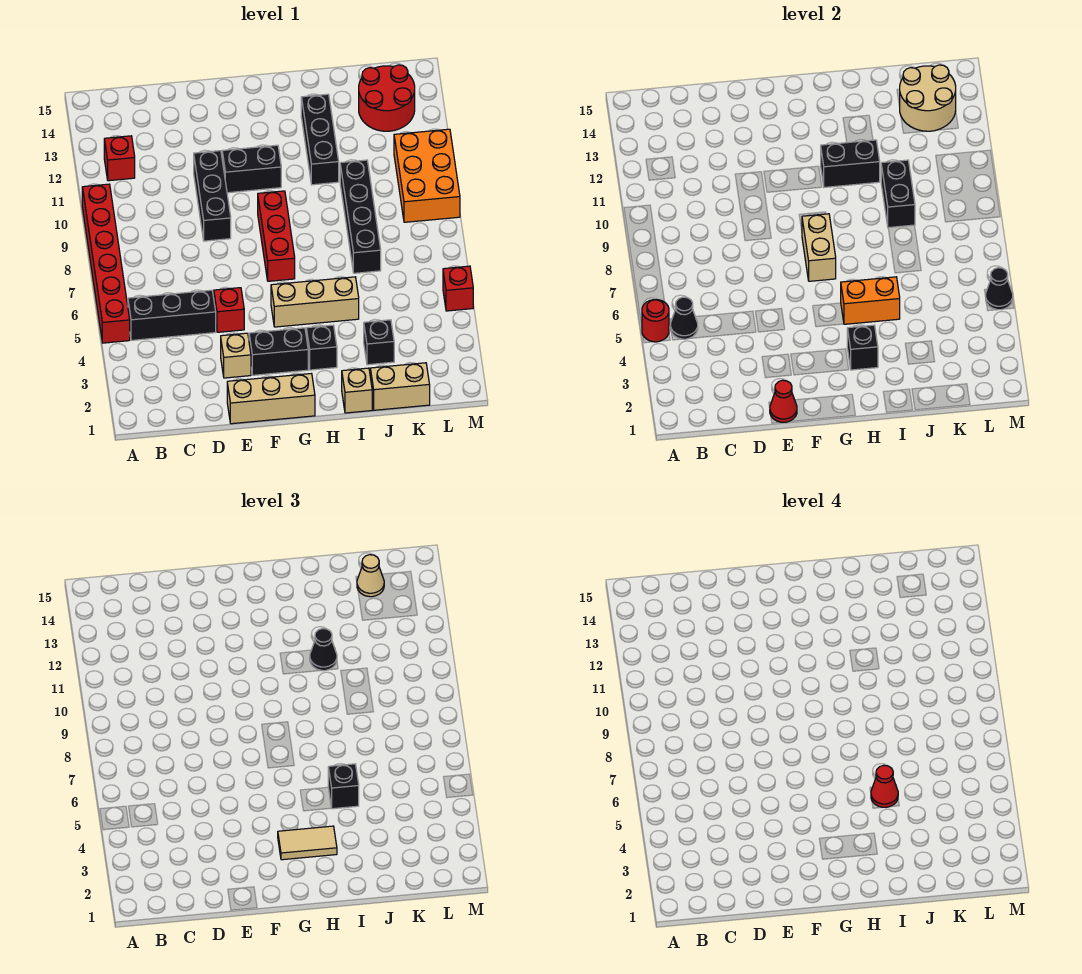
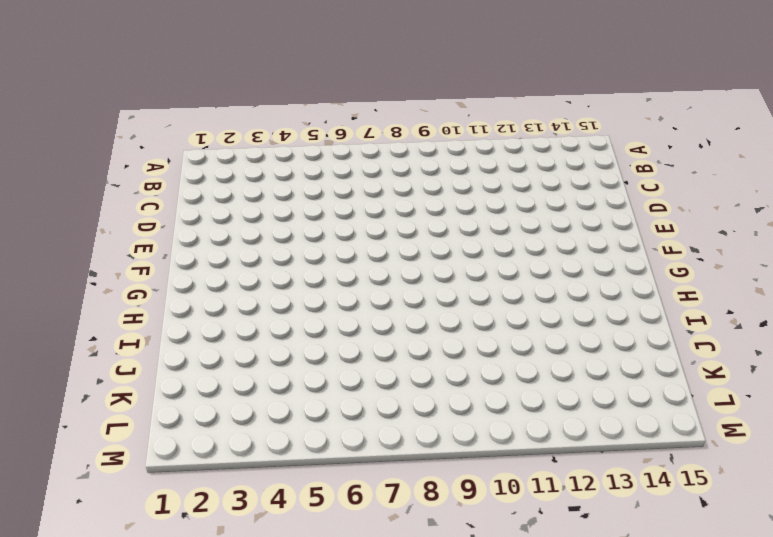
none -> red 1x6 brick [82,184,130,343]
none -> black 1x3 brick [128,290,216,340]
none -> red 1x1 brick [104,136,135,181]
none -> tan 1x3 brick [227,374,315,424]

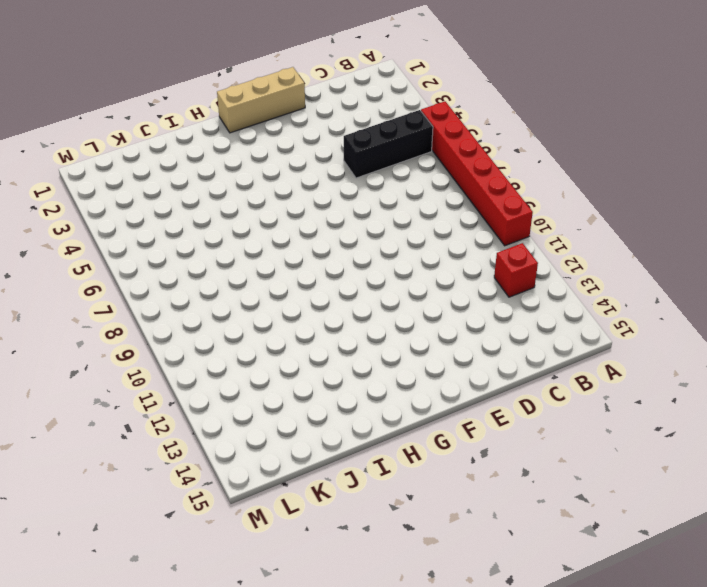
none -> tan 1x1 brick [221,333,251,378]
none -> red 1x1 brick [214,288,244,332]
none -> black 1x3 brick [194,151,231,241]
none -> black 1x2 brick [249,328,308,375]

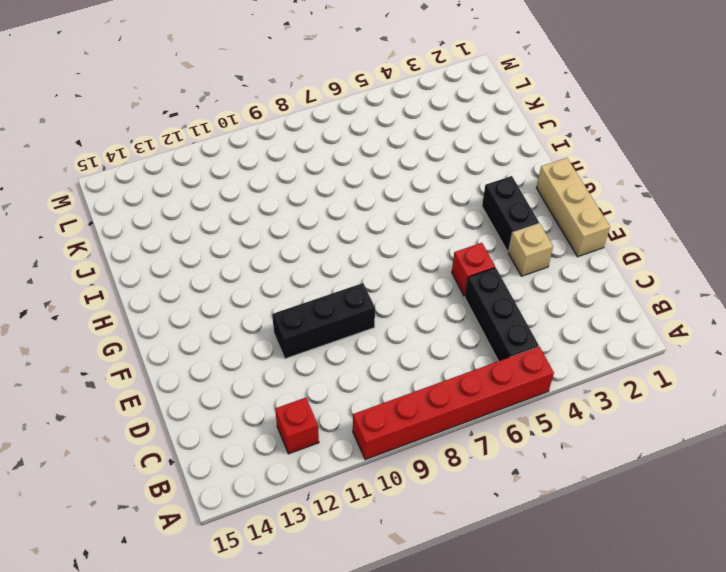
none -> black 1x2 brick [222,145,281,193]
none -> tan 1x3 brick [271,277,359,327]
none -> red 1x3 brick [258,191,295,281]
none -> black 1x1 brick [306,325,337,370]

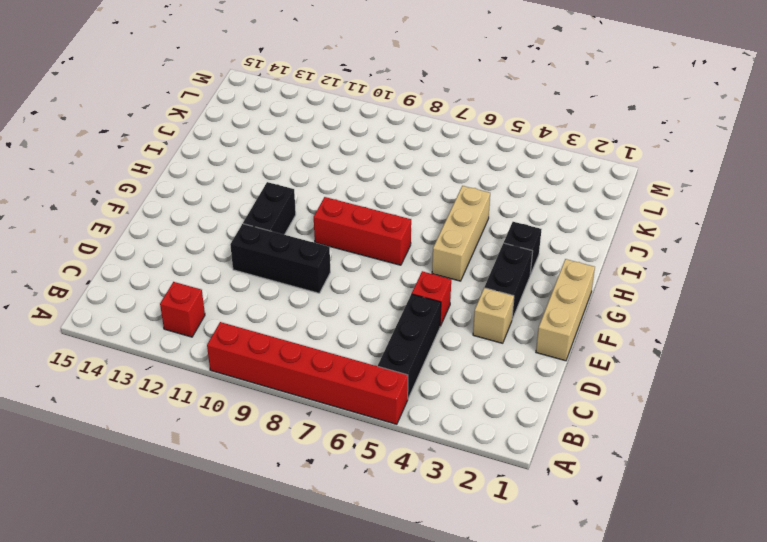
none -> tan 1x1 brick [342,368,372,413]
none -> black 1x3 brick [301,94,339,185]
none -> tan 1x2 brick [370,363,430,410]
none -> black 1x1 brick [364,320,394,365]

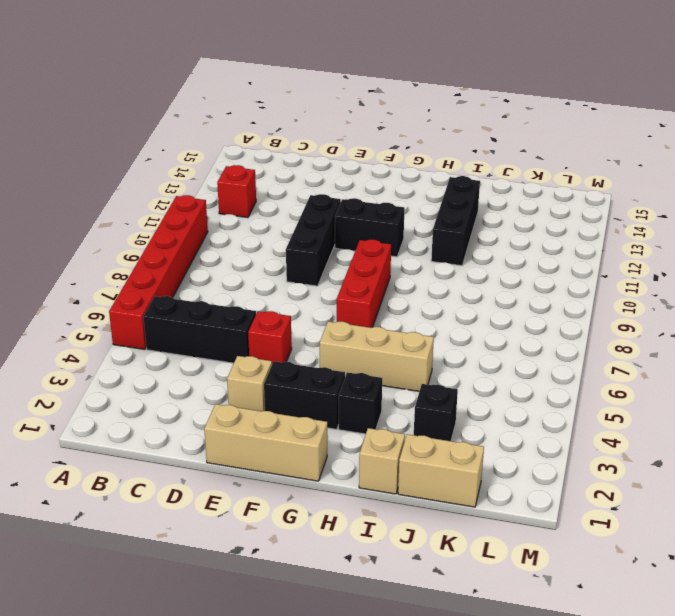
none -> black 1x4 brick [340,160,381,273]
none -> red 2x2 round brick [359,65,415,131]
none -> orange 2x3 brick [394,129,460,222]
none -> red 1x1 brick [443,266,473,311]

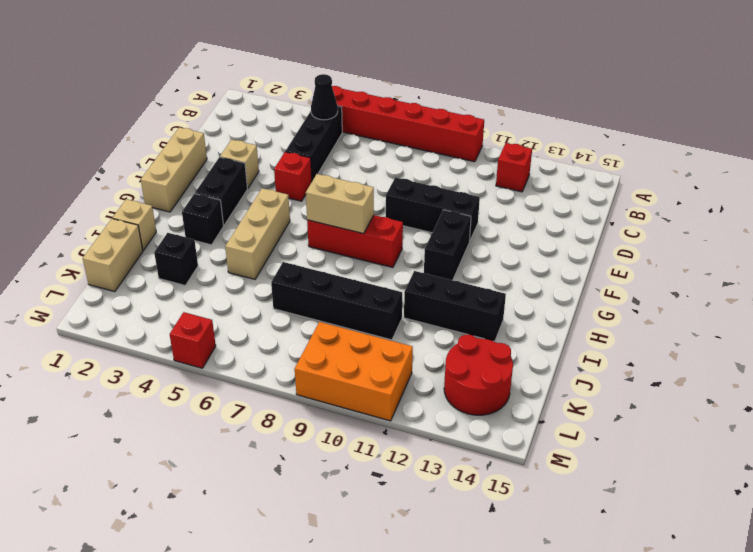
none -> red 1x1 round brick [642,300,669,342]
none -> red 1x1 cone [770,380,797,422]
none -> black 1x1 brick [847,325,878,370]
none -> orange 1x2 brick [841,277,900,324]

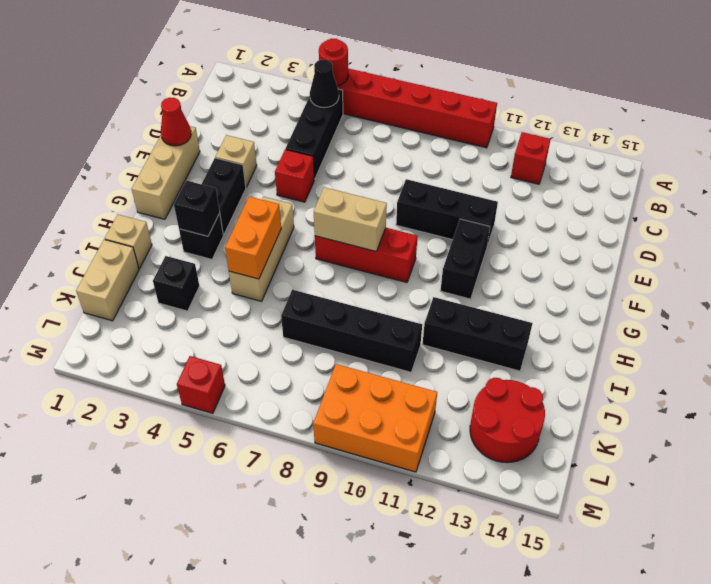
none -> black 1x2 brick [821,140,880,187]
none -> black 1x2 brick [881,160,915,228]
none -> tan 2x2 round brick [900,65,956,131]
none -> black 1x1 cone [985,268,1013,310]

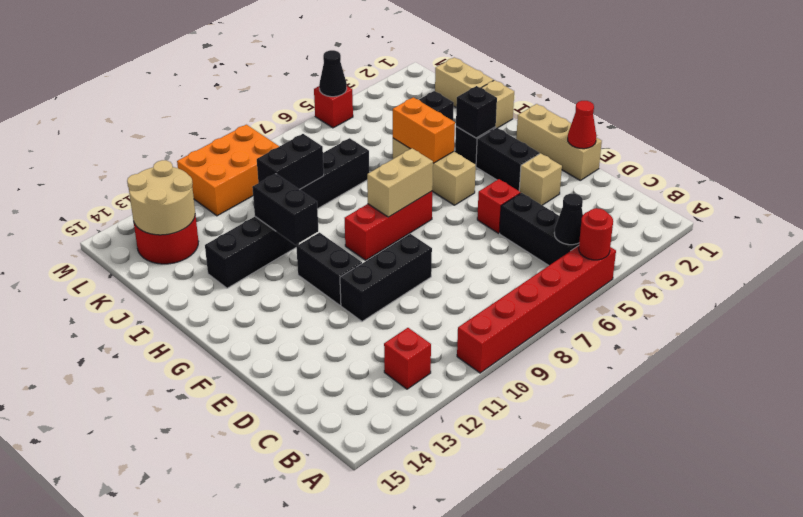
none -> tan 1x2 tile [278,826,337,860]
none -> black 1x1 brick [328,764,359,809]
none -> black 1x1 cone [310,629,337,671]
none -> tan 1x1 cone [357,555,384,597]

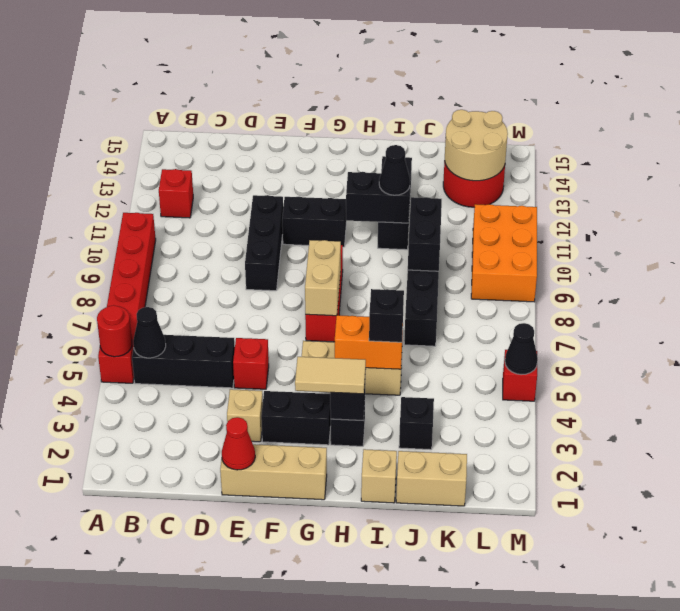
none -> tan 1x1 cone [357,555,384,597]
none -> red 1x1 cone [871,765,898,807]

